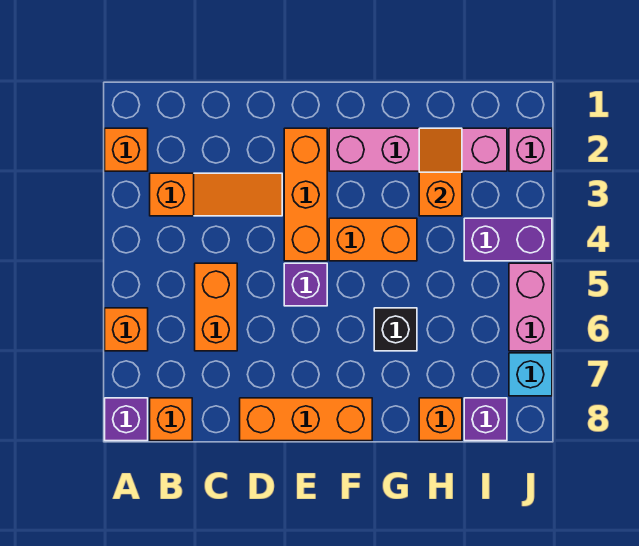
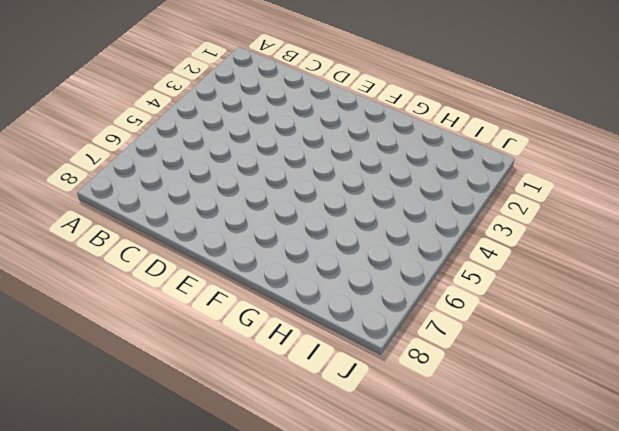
none -> orange 1x1 brick [105,128,148,171]
none -> orange 1x1 brick [105,308,148,351]
none -> purple 1x1 brick [105,398,148,441]

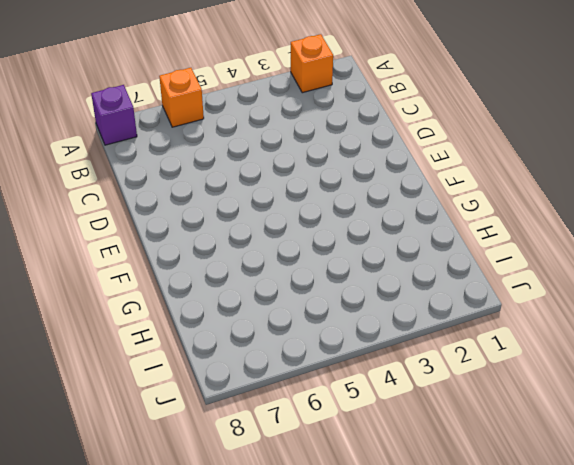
none -> orange 1x3 slope [150,173,282,216]
none -> orange 1x1 brick [150,398,192,441]
none -> orange 1x2 brick [195,263,237,351]

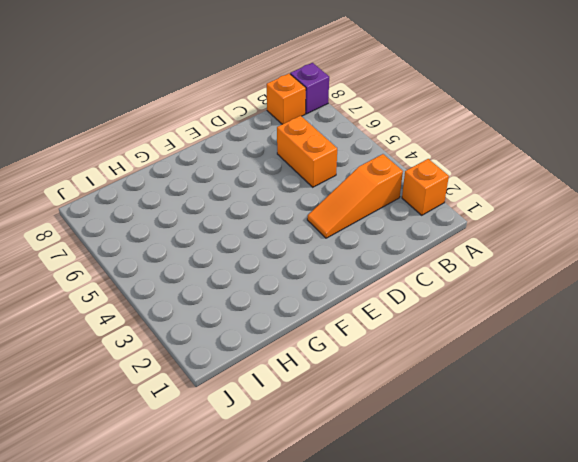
none -> orange 1x1 brick [105,308,148,351]
none -> orange 1x3 brick [240,398,372,441]
none -> orange 1x3 brick [284,128,327,261]

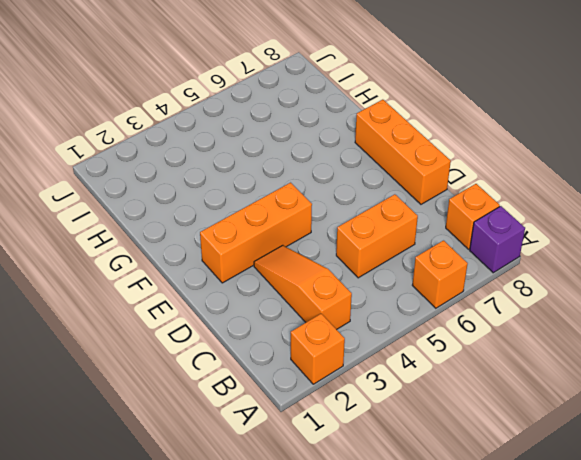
none -> purple 1x1 brick [284,263,327,306]
none -> pink 1x4 brick [329,128,507,171]
none -> orange 1x2 brick [329,218,417,261]

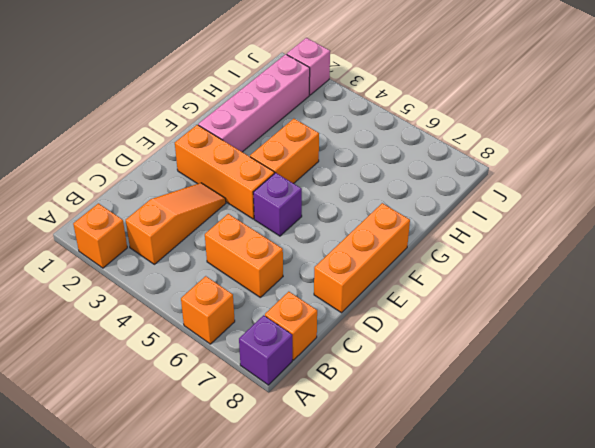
none -> black 1x1 brick [374,308,417,351]
none -> orange 1x1 brick [419,398,462,441]
none -> purple 1x2 brick [464,218,552,261]

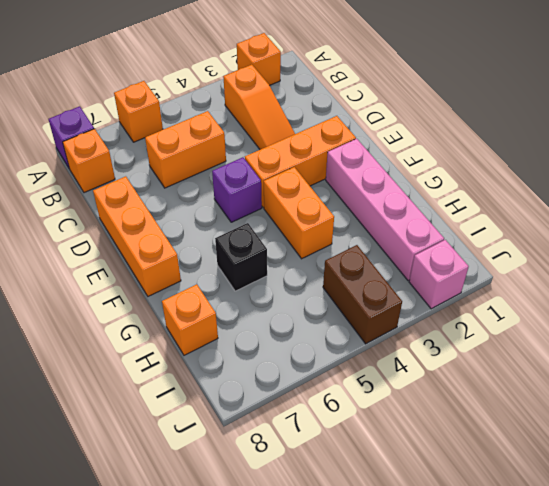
brown 1x2 brick [323,245,402,344] -> purple 1x2 brick [464,218,552,261]
none -> purple 1x1 brick [464,398,507,441]
none -> pink 1x2 brick [509,263,552,351]
none -> cyan 1x1 brick [509,353,552,396]

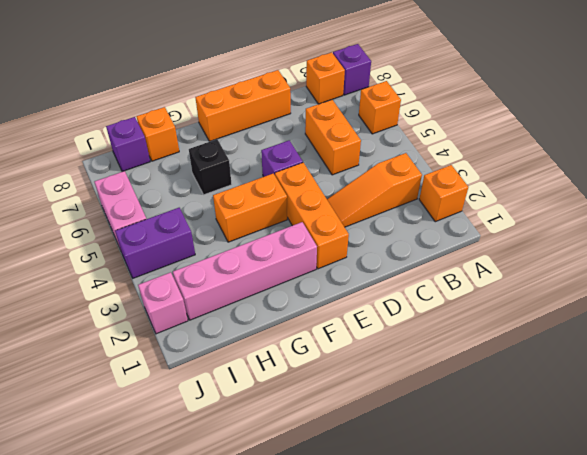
none -> cyan 1x1 brick [509,353,552,396]
none -> orange 1x2 slope [419,128,462,216]

